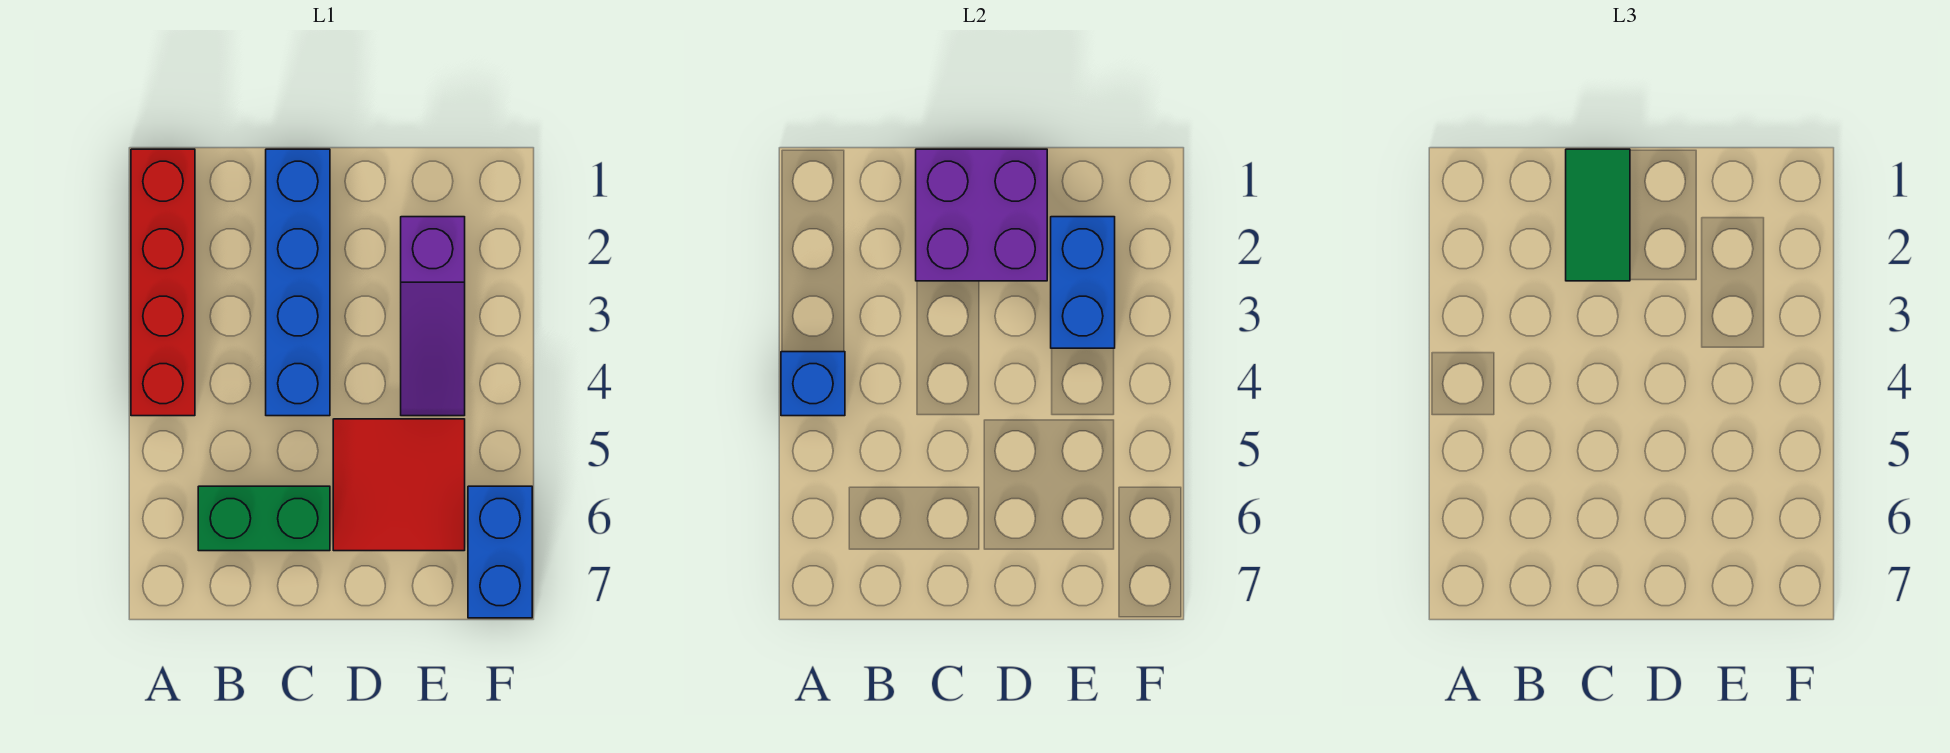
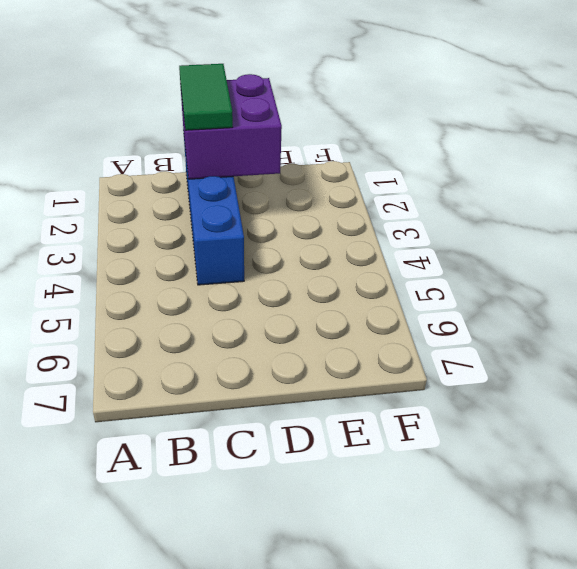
none -> red 1x4 brick [131,149,195,416]
none -> green 1x2 brick [198,486,330,551]

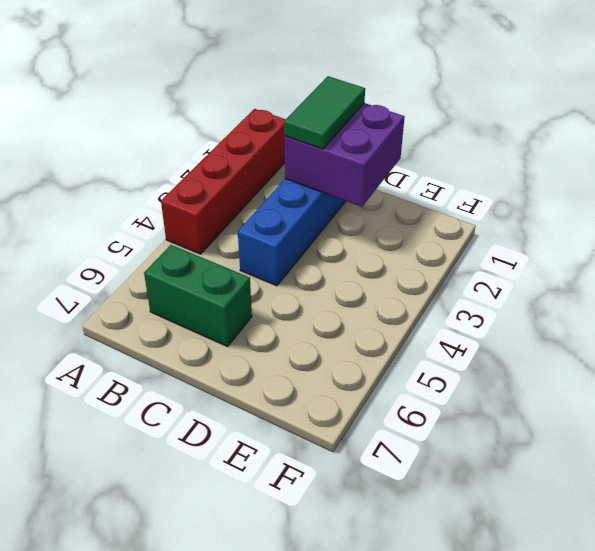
none -> red 2x2 tile [333,419,465,551]
none -> purple 1x3 slope [401,217,465,416]

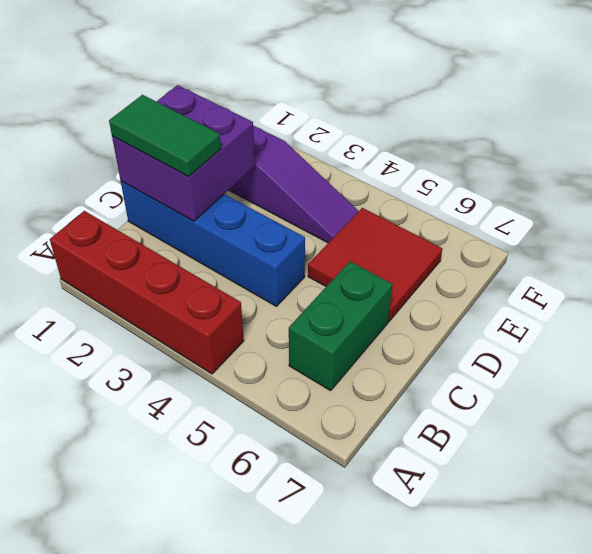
none -> blue 1x2 brick [468,486,532,618]
none -> blue 1x1 brick [781,352,845,416]

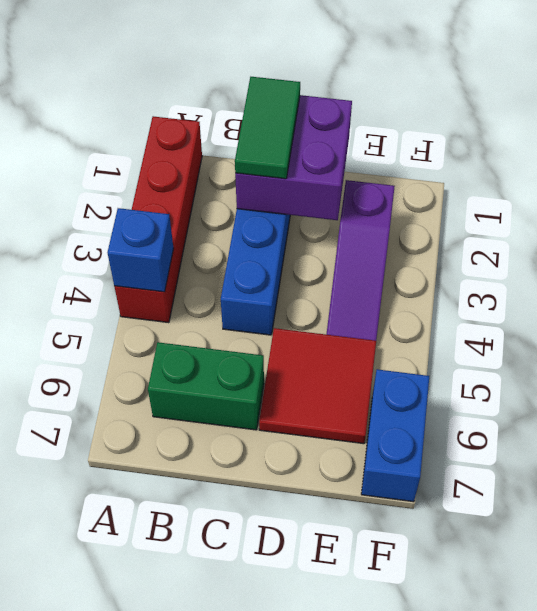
none -> blue 1x2 brick [1051,217,1115,348]

